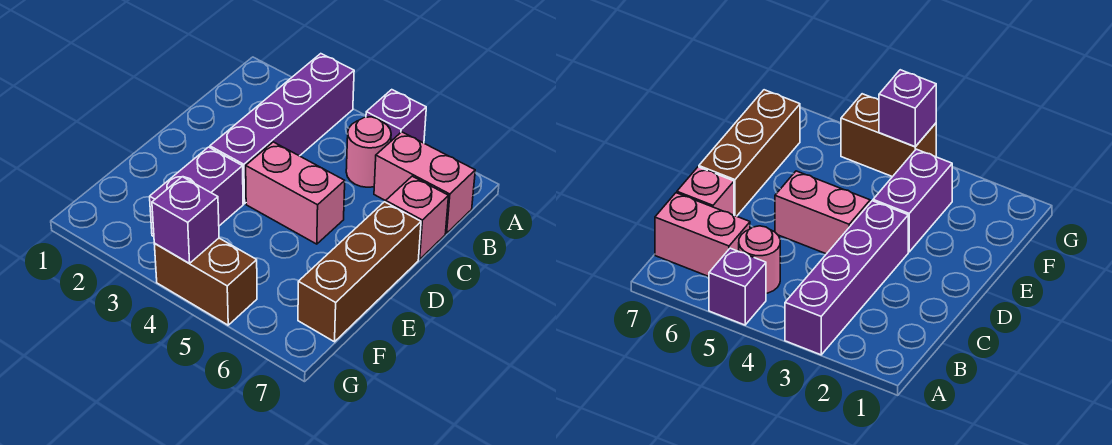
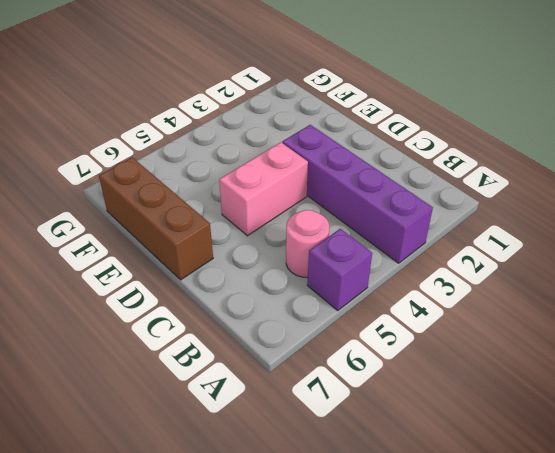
none -> pink 1x2 brick [374,132,475,233]
none -> pink 1x1 brick [386,176,449,259]

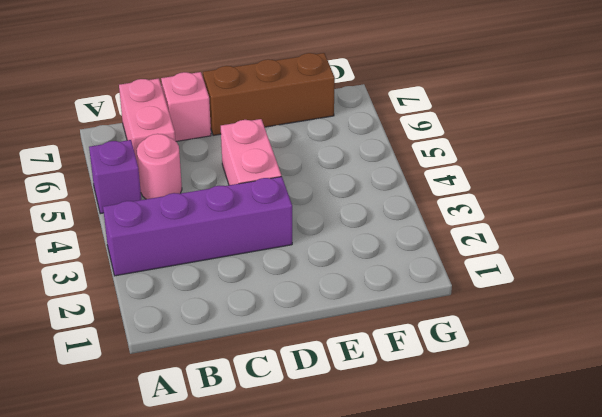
none -> purple 1x2 brick [150,147,243,237]
none -> brown 1x2 brick [154,238,257,325]

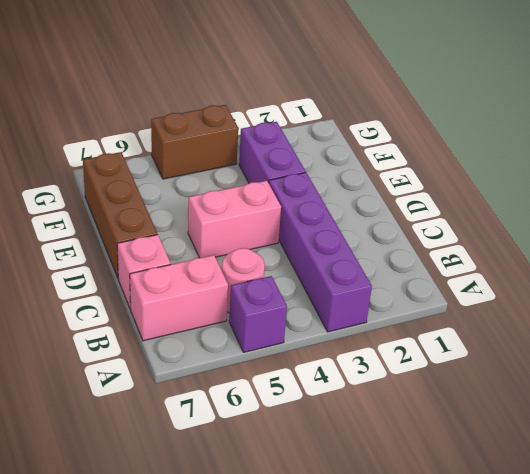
none -> purple 1x1 brick [152,177,219,263]

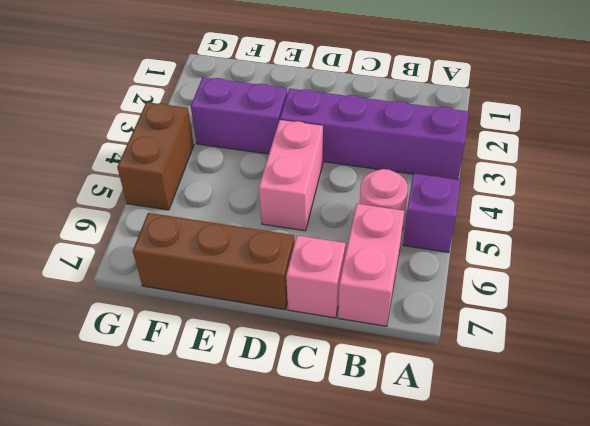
none -> purple 1x1 brick [152,177,219,263]

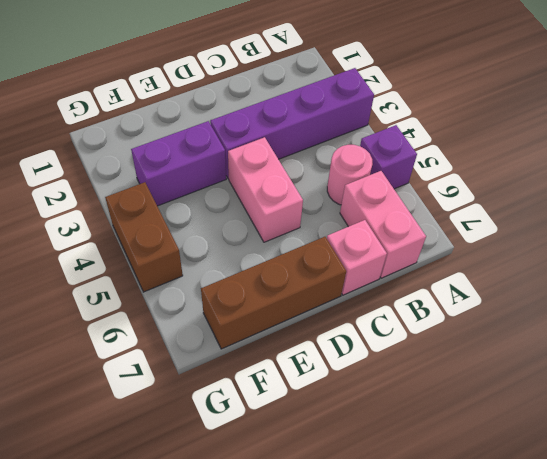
none -> purple 1x1 brick [152,177,219,263]

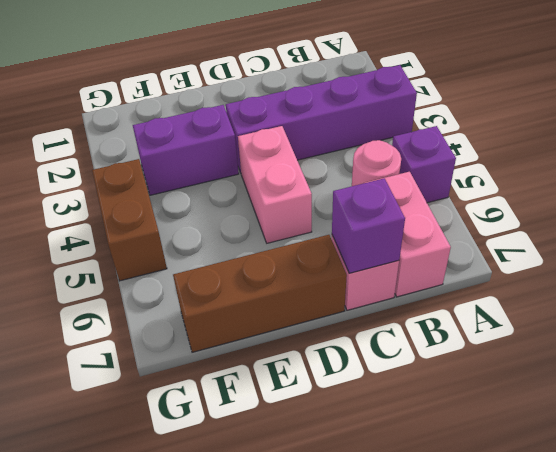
purple 1x1 brick [332,178,405,273] -> purple 1x1 brick moved to [152,177,219,263]

